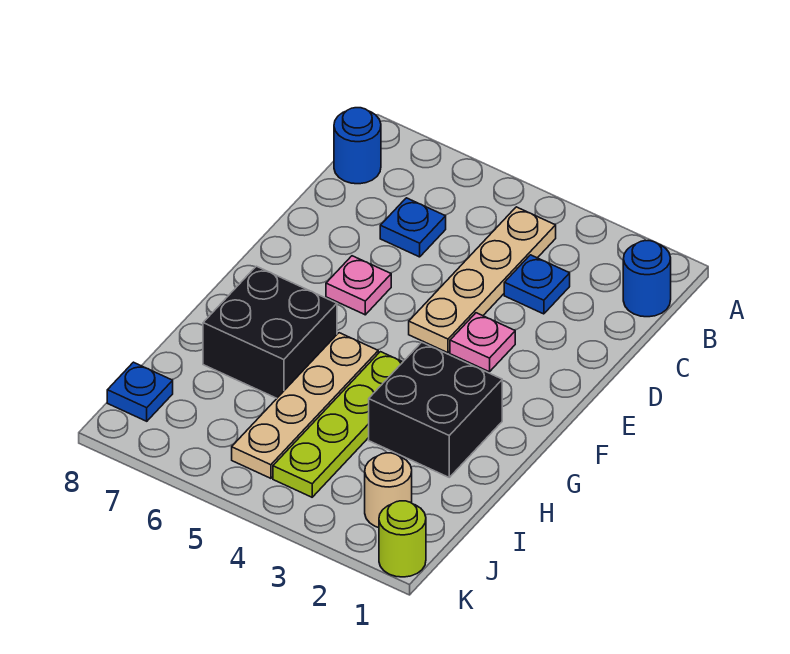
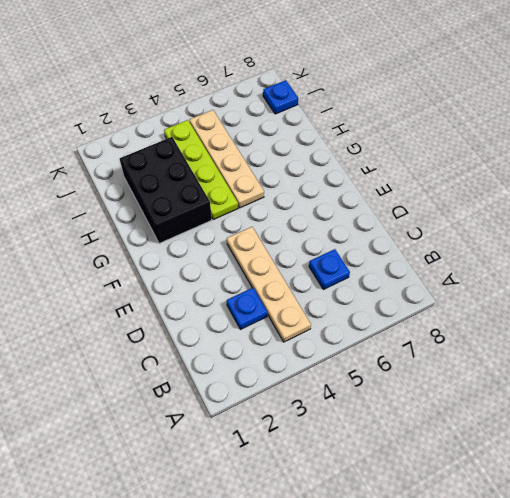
black 2x3 brick [119,137,212,243] -> black 2x2 brick [369,342,502,477]
none -> blue 1x1 round brick [623,241,671,317]
none -> blue 1x1 round brick [334,108,381,184]
none -> pink 1x1 plate [450,313,515,372]

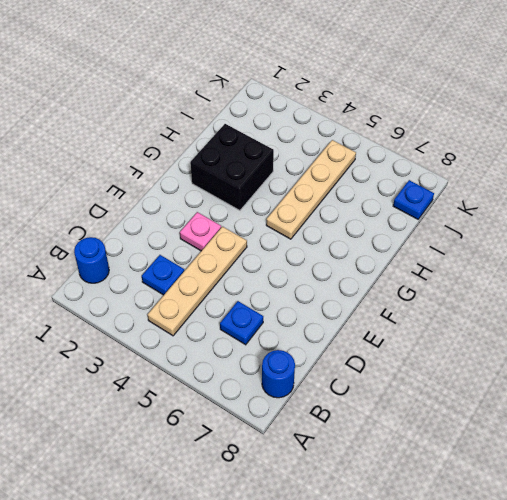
none -> pink 1x1 plate [326,256,391,315]
none -> lime 1x4 plate [273,352,403,497]
none -> black 2x2 brick [203,266,337,398]

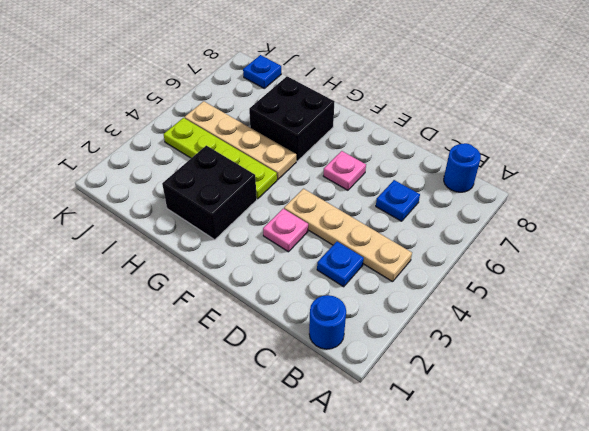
none -> tan 1x1 round brick [365,453,412,528]
none -> lime 1x1 round brick [379,501,426,577]

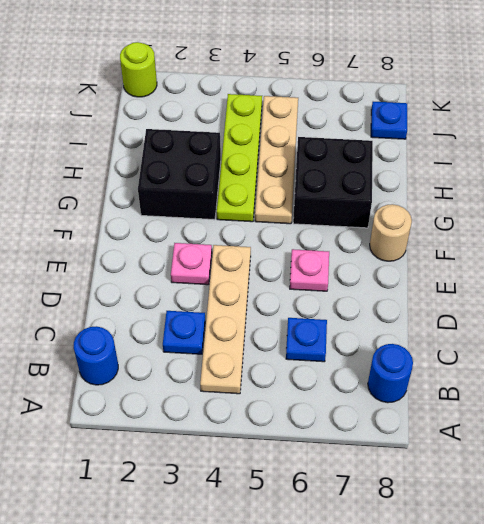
tan 1x1 round brick [370,204,412,261] -> tan 1x1 round brick moved to [365,453,412,528]

